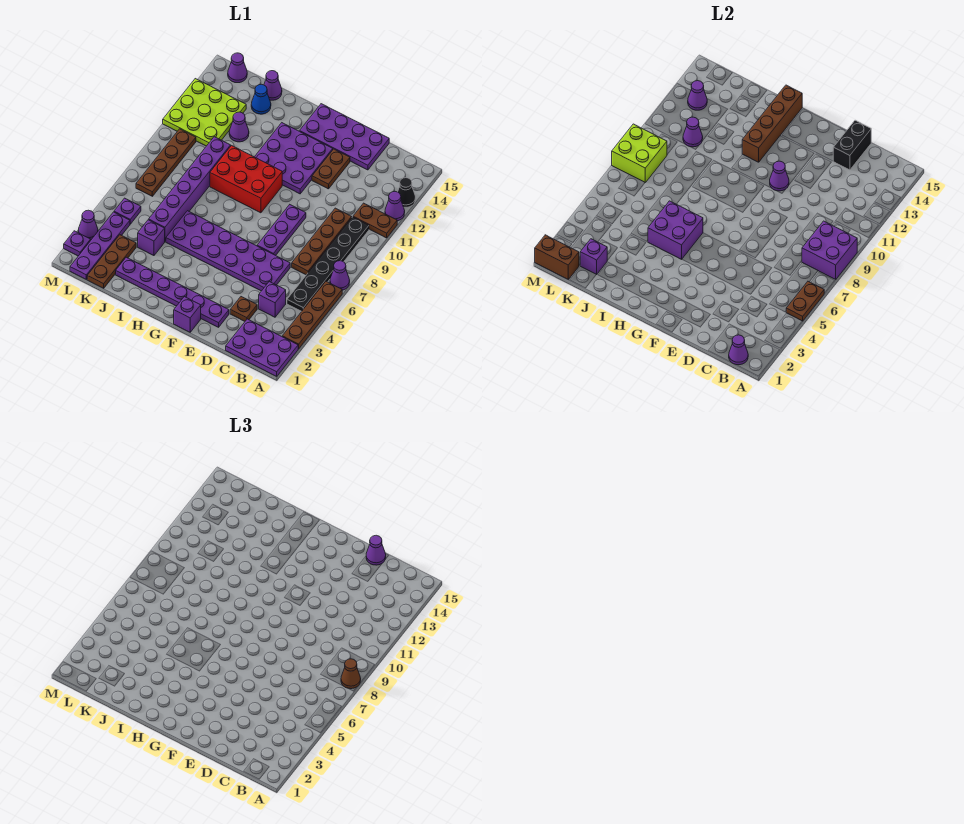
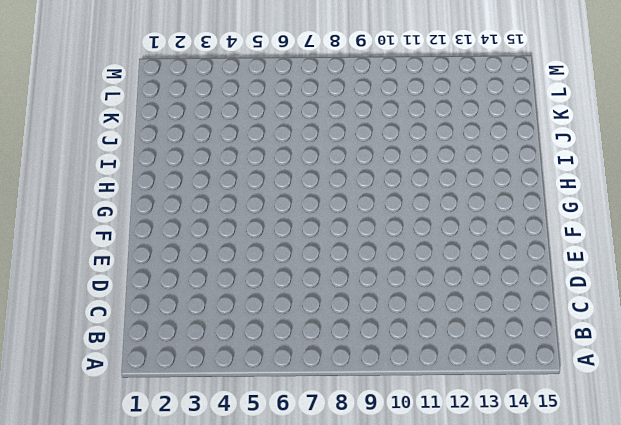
none -> purple 2x3 plate [226,319,298,376]
none -> brown 1x4 plate [282,281,342,349]
none -> purple 1x1 cone [330,261,350,290]
none -> brown 1x2 plate [353,203,397,238]

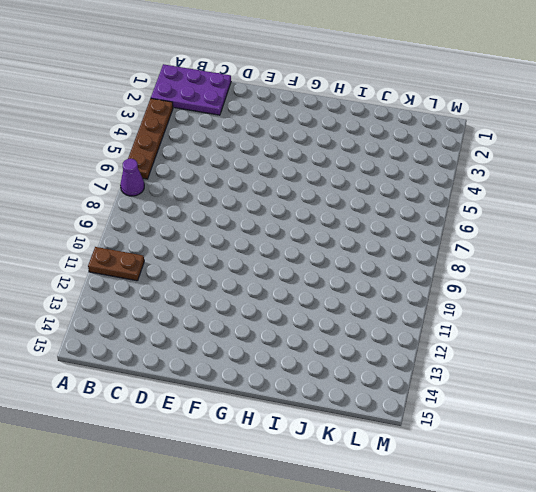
none -> purple 1x1 cone [385,191,405,221]
none -> black 1x1 cone [398,178,416,207]
none -> black 1x6 plate [287,217,369,311]
none -> purple 1x1 brick [259,282,286,317]

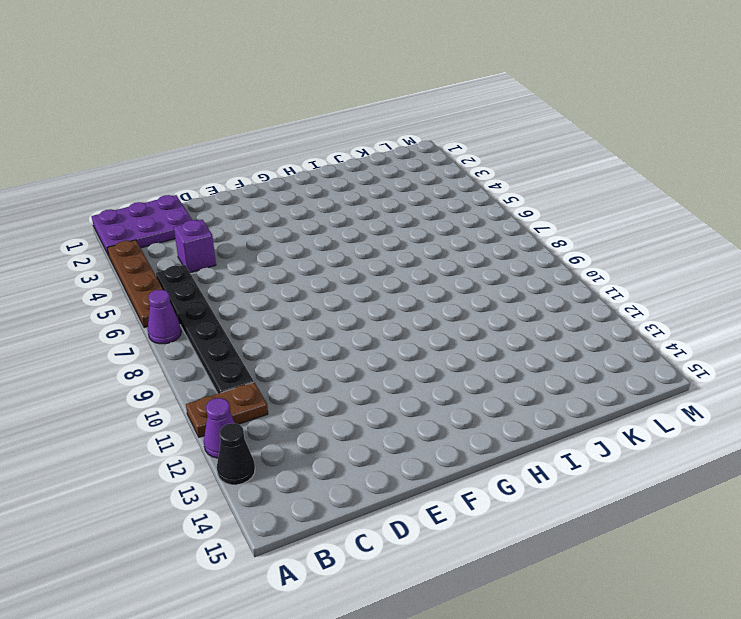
none -> brown 1x4 plate [292,208,352,275]
none -> brown 1x1 plate [230,297,257,321]
none -> purple 2x6 plate [166,211,290,291]
none -> purple 2x4 plate [300,104,389,170]

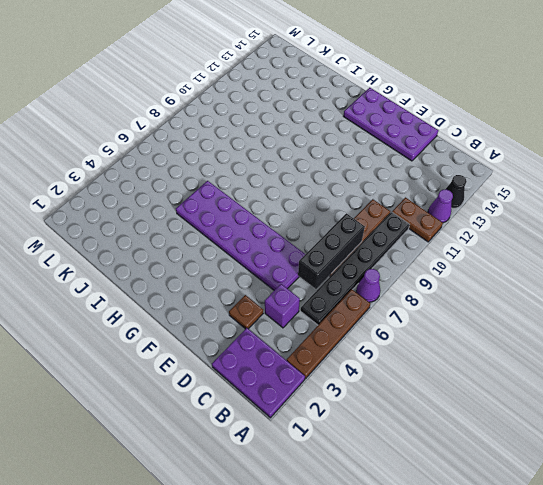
black 1x3 brick [298,213,365,289] -> none
none -> purple 1x6 plate [116,257,229,327]
none -> purple 1x3 plate [257,205,306,255]
none -> brown 1x2 plate [312,149,350,189]
none -> purple 1x1 brick [174,297,201,332]

